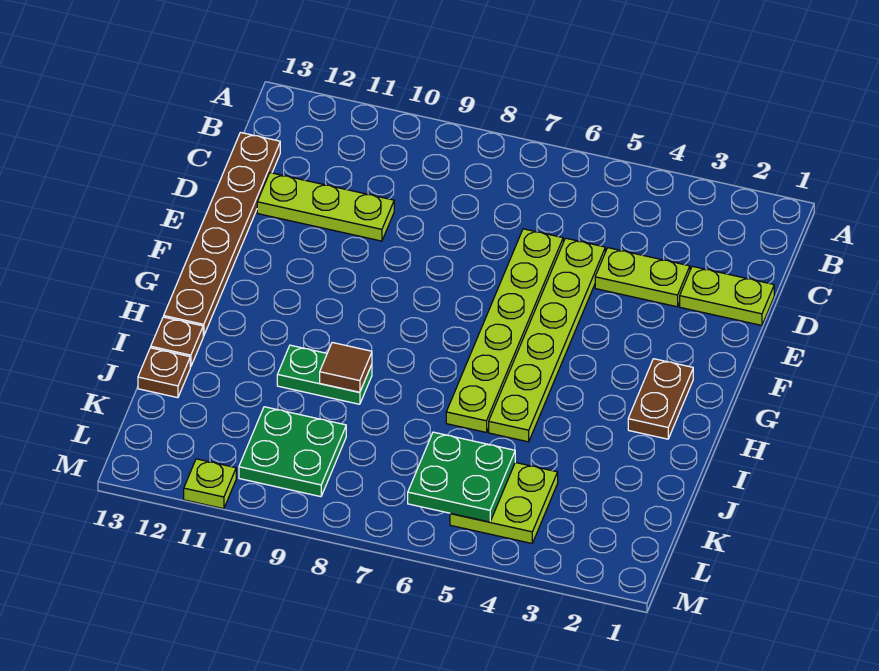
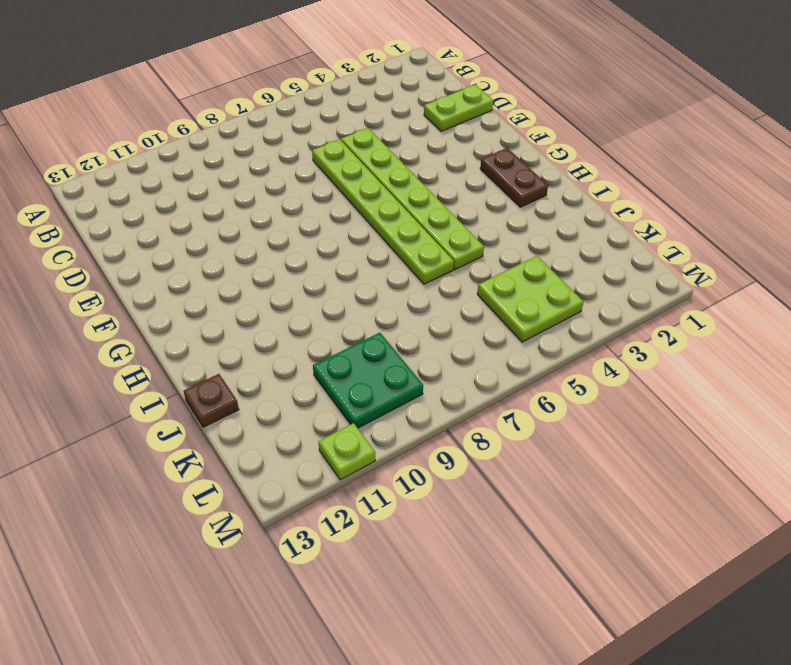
none -> brown 1x6 plate [164,133,280,336]
none -> lime 1x2 plate [595,248,690,307]
none -> lime 1x3 plate [257,173,394,241]

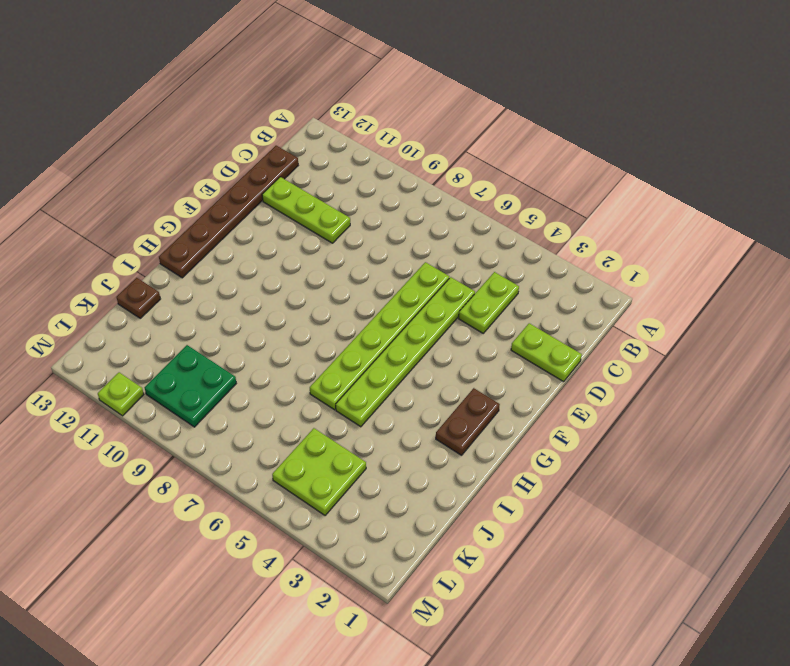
lime 1x2 plate [459,272,519,333] -> lime 1x2 plate turned to [595,248,690,307]
none -> green 1x2 plate [277,345,372,404]
none -> brown 1x1 plate [151,317,203,367]
none -> brown 1x1 tile [320,343,372,392]

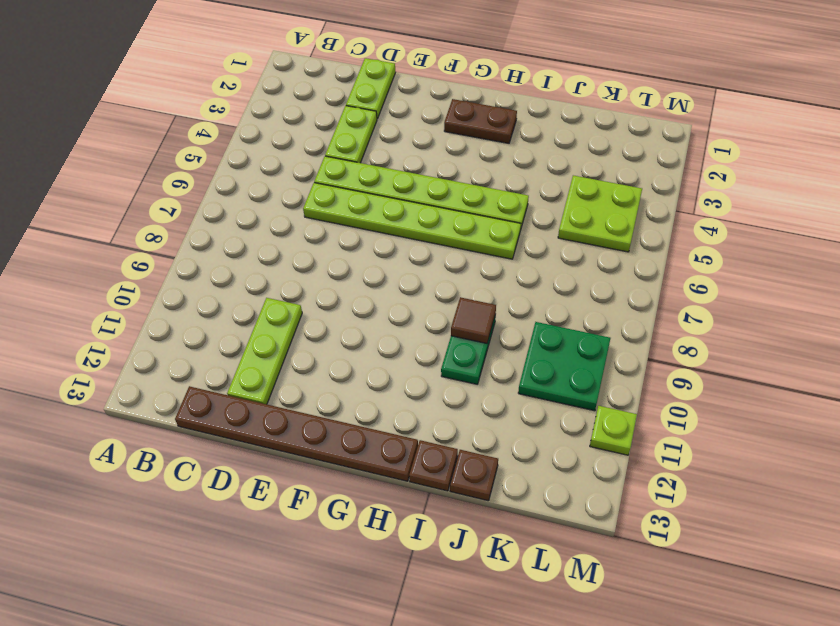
none -> green 2x2 plate [408,432,515,522]

